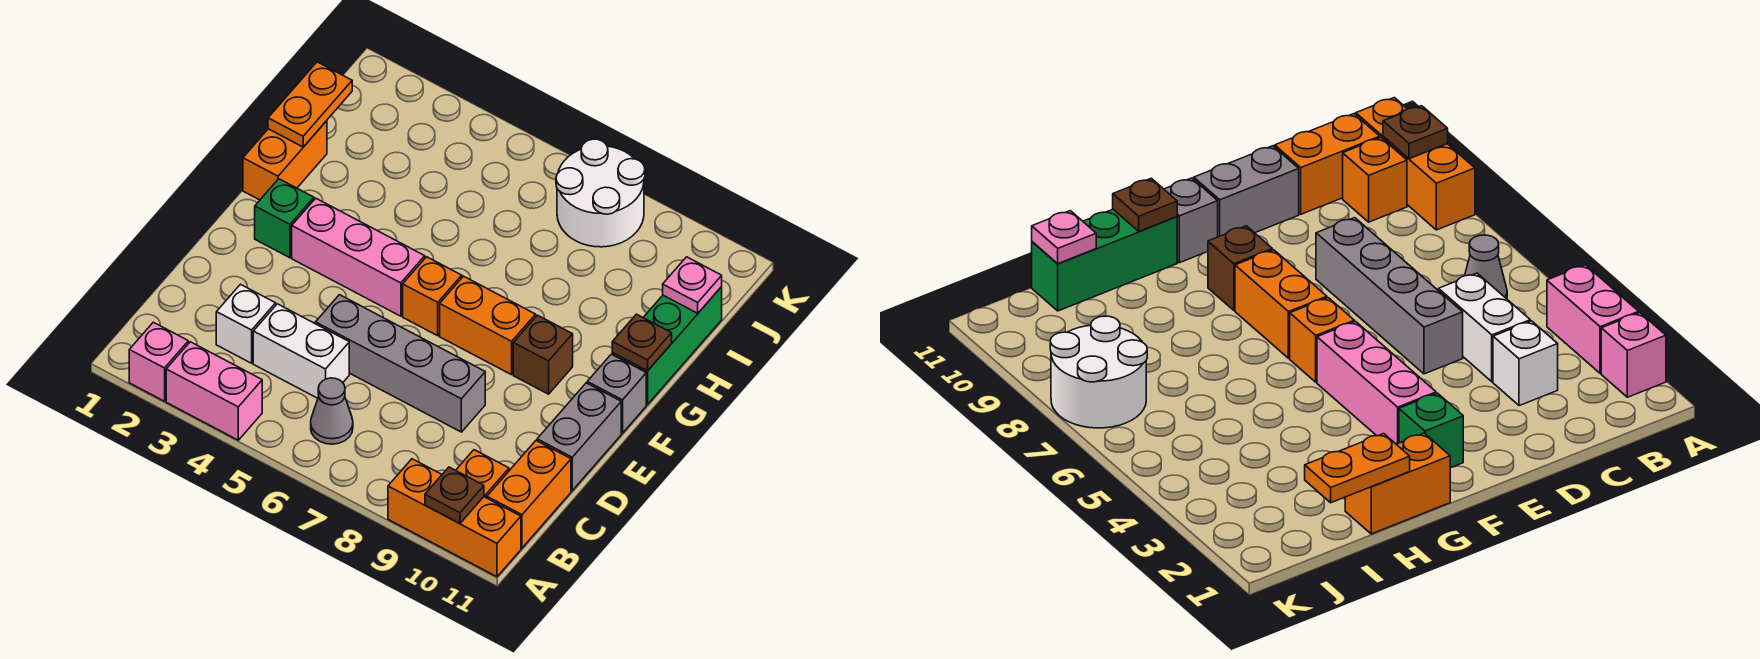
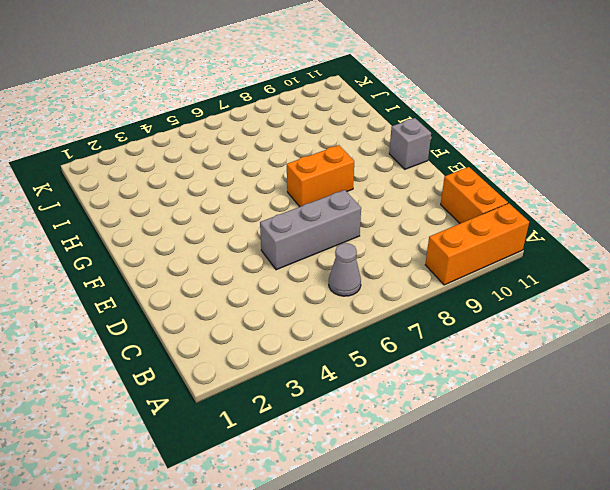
grey 1x3 brick [260,190,361,270] -> grey 1x4 brick [315,295,485,432]
none -> pink 1x1 brick [129,322,188,401]
none -> pink 1x2 brick [166,342,262,440]
none -> orange 1x1 brick [456,450,509,498]

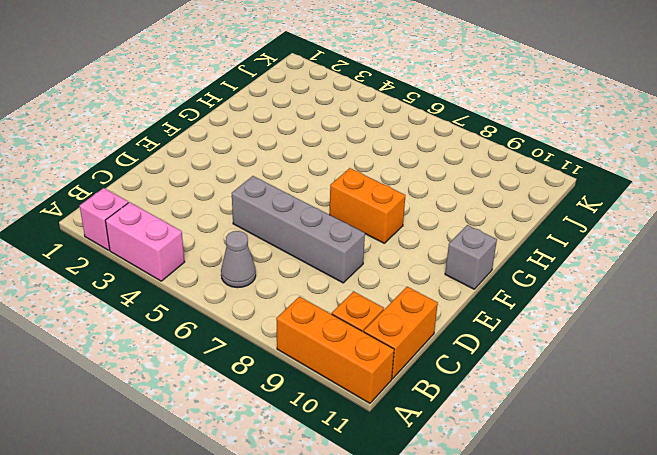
none -> white 1x1 brick [216,284,276,363]
none -> white 1x2 brick [253,304,349,398]
none -> grey 1x2 brick [537,383,621,490]

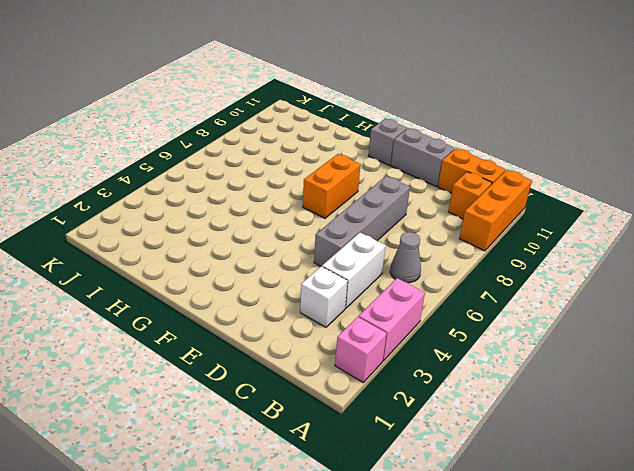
none -> green 1x1 brick [255,179,314,258]
none -> pink 1x3 brick [292,198,425,316]
none -> orange 1x1 brick [403,257,462,336]

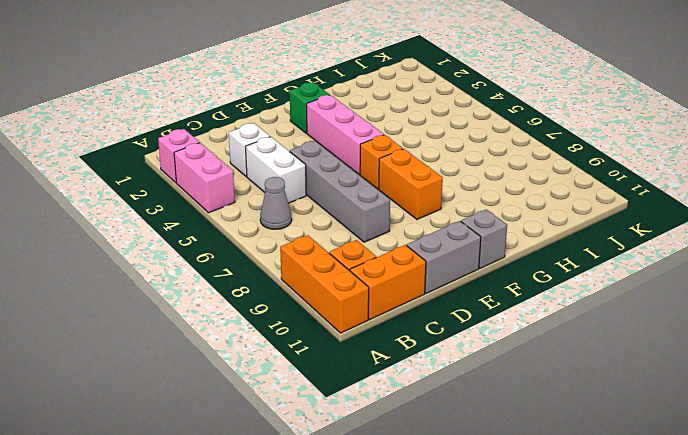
none -> brown 1x1 brick [513,315,573,394]
none -> orange 1x2 brick [243,121,327,200]
none -> green 1x3 brick [612,287,722,404]

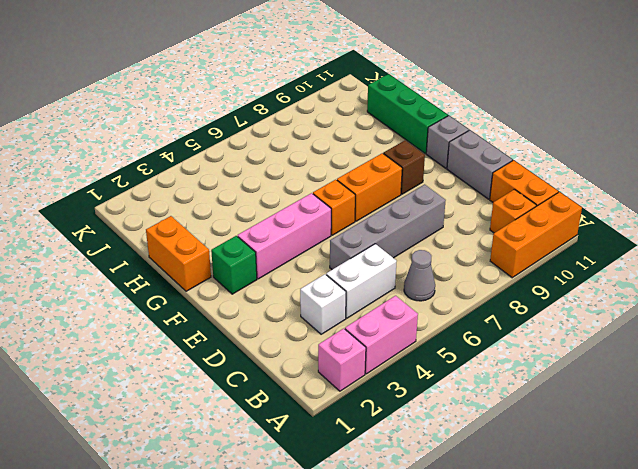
none -> white 2x2 round brick [556,139,645,247]
none -> brown 1x1 plate [425,467,484,524]
none -> brown 1x1 plate [612,314,672,371]

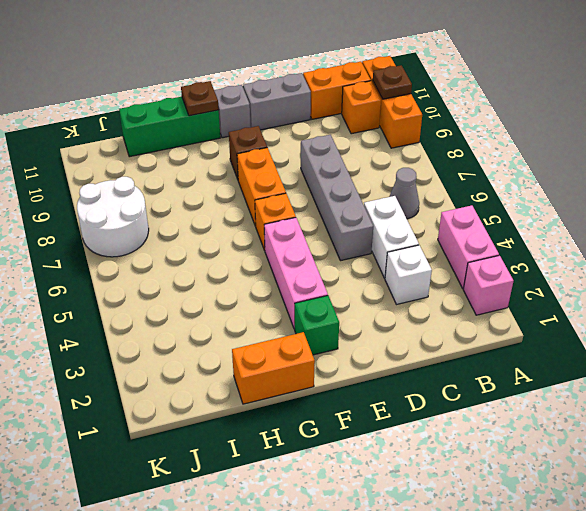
none -> orange 1x2 plate [268,62,352,147]
none -> pink 1x1 plate [663,257,722,313]

